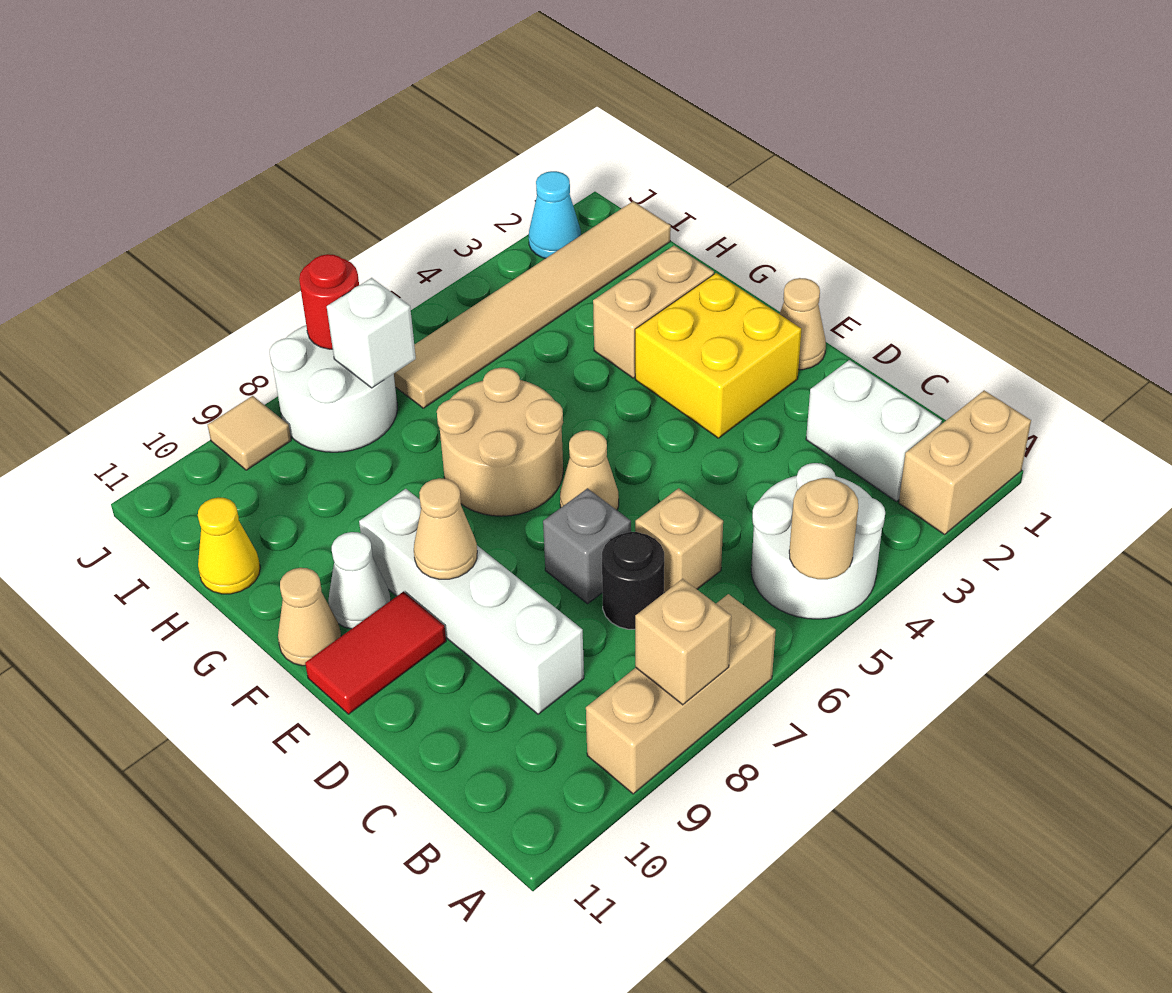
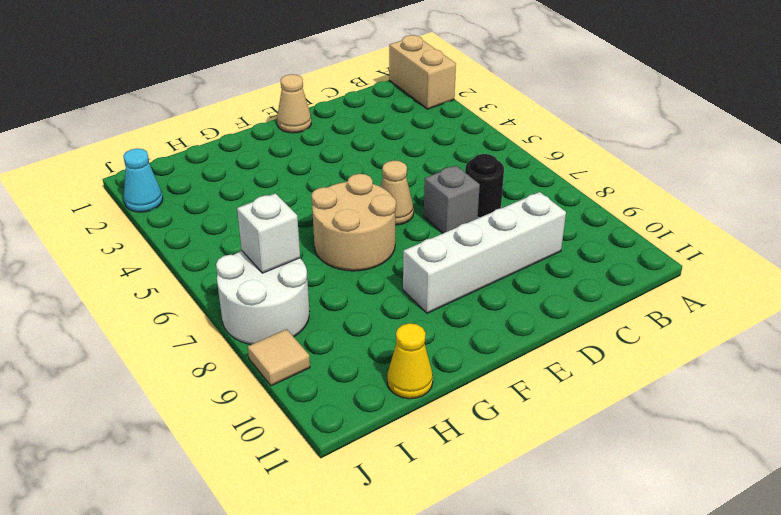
none -> white 2x2 round brick [751,463,885,619]
none -> tan 1x3 brick [586,594,776,794]
none -> white 1x2 brick [806,360,942,501]

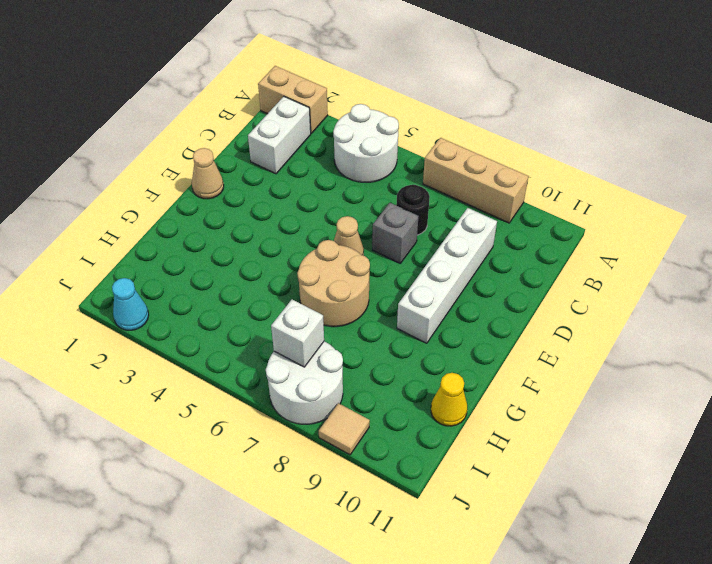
none -> tan 1x1 brick [635,488,723,593]
none -> yellow 2x2 brick [635,273,801,438]
none -> red 1x2 tile [305,592,446,714]

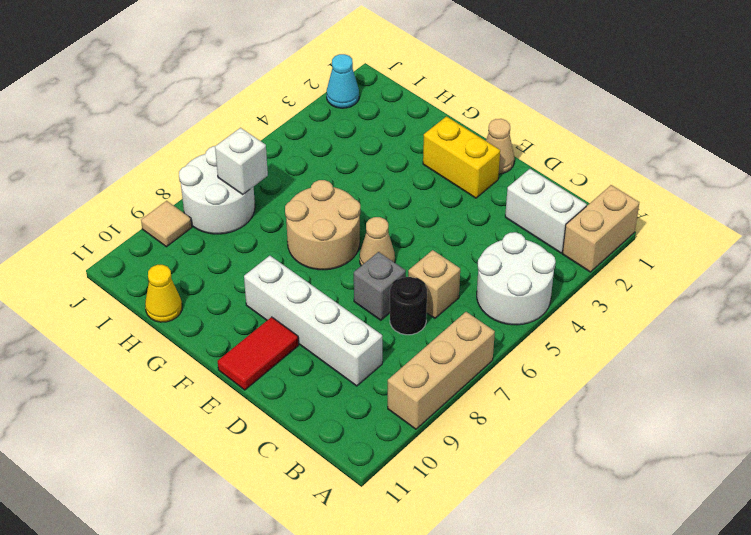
yellow 1x2 brick [423,116,500,198] -> yellow 2x2 brick [635,273,801,438]
none -> white 1x1 cone [328,532,391,629]
none -> tan 1x1 cone [278,568,341,666]
none -> tan 1x2 brick [593,246,714,378]

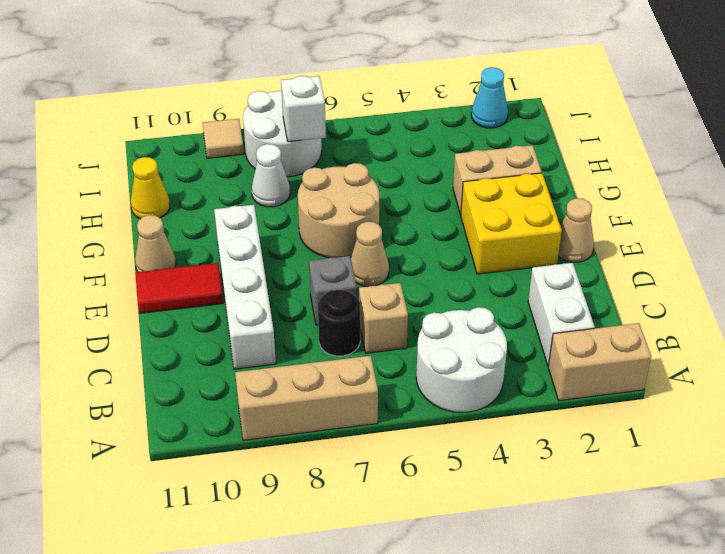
white 1x1 cone [252,144,290,207] -> white 1x1 cone moved to [328,532,391,629]
none -> tan 1x6 tile [394,201,671,408]
none -> tan 1x1 round brick [789,478,858,579]
none -> tan 1x1 brick [635,579,731,705]

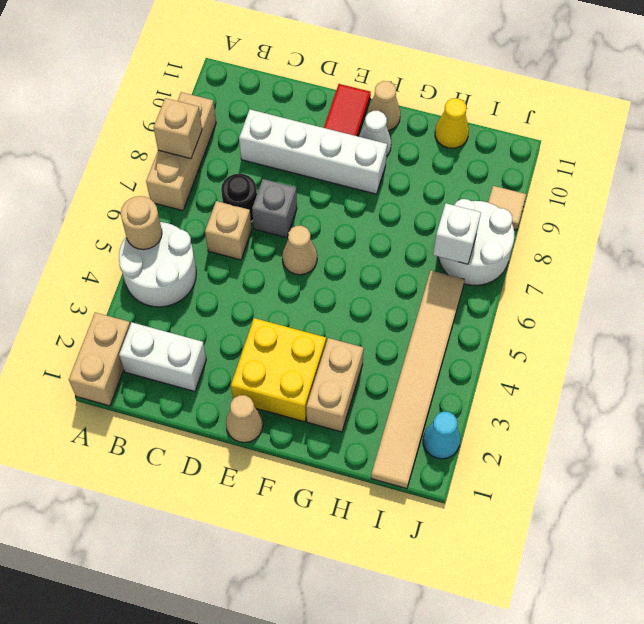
none -> tan 2x2 round brick [437,368,563,516]
none -> tan 1x1 cone [414,478,477,579]
none -> red 1x1 round brick [299,254,359,349]

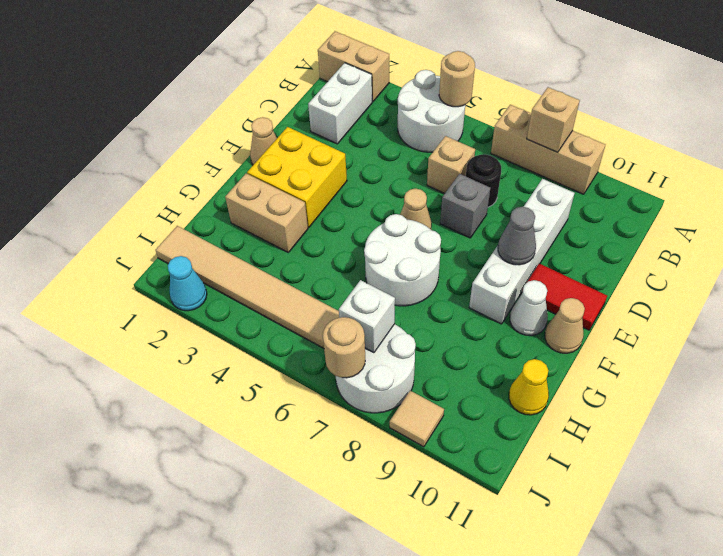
grey 1x1 cone [498,207,536,265] -> tan 1x1 cone [414,478,477,579]
white 2x2 round brick [364,214,441,306] -> tan 2x2 round brick [437,368,563,516]
tan 1x1 round brick [323,317,365,378] -> red 1x1 round brick [299,254,359,349]

